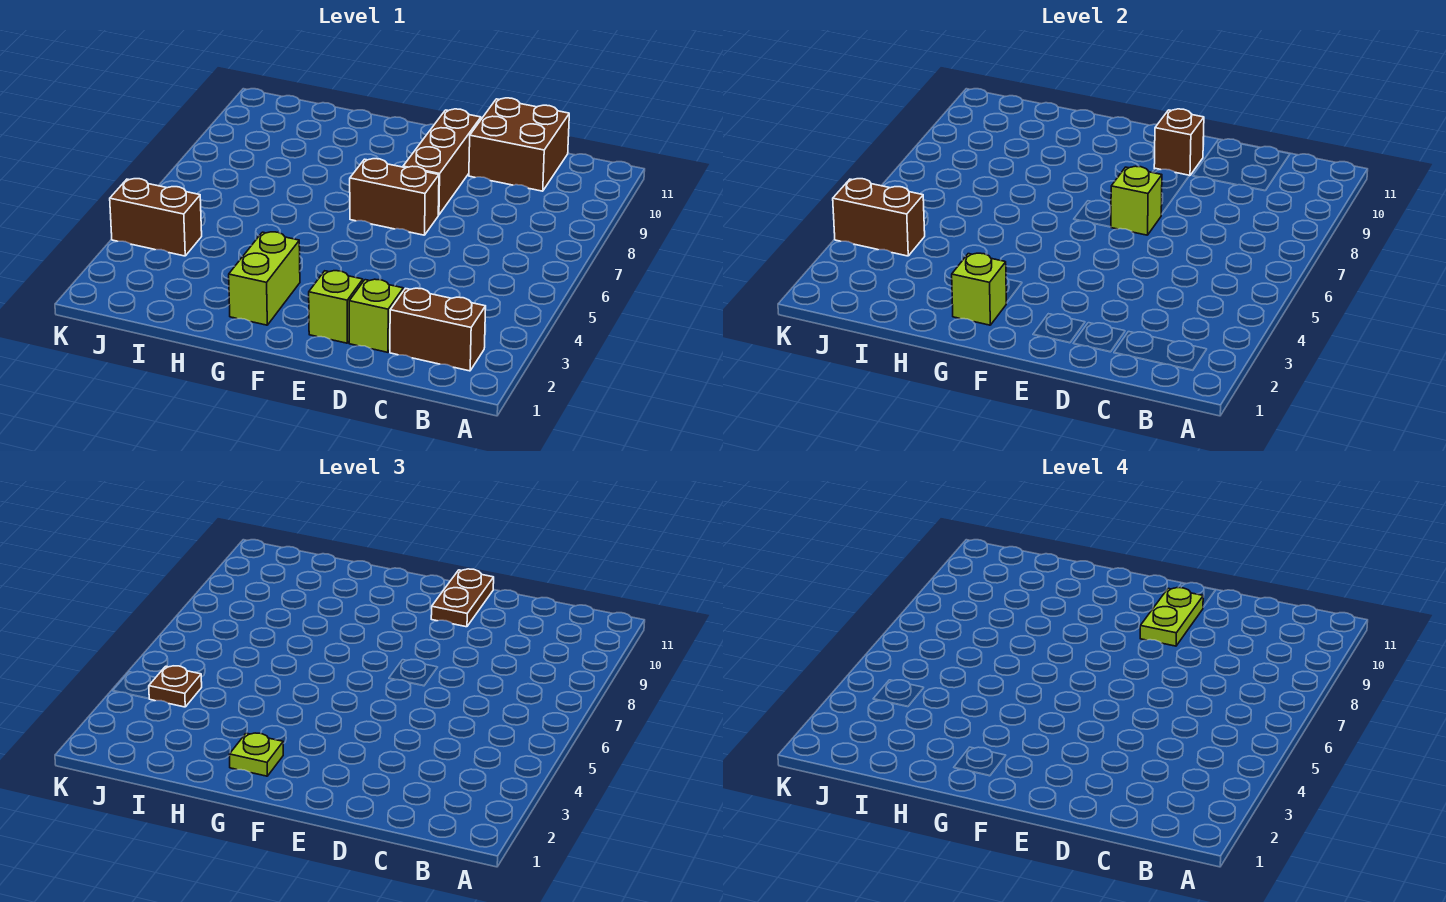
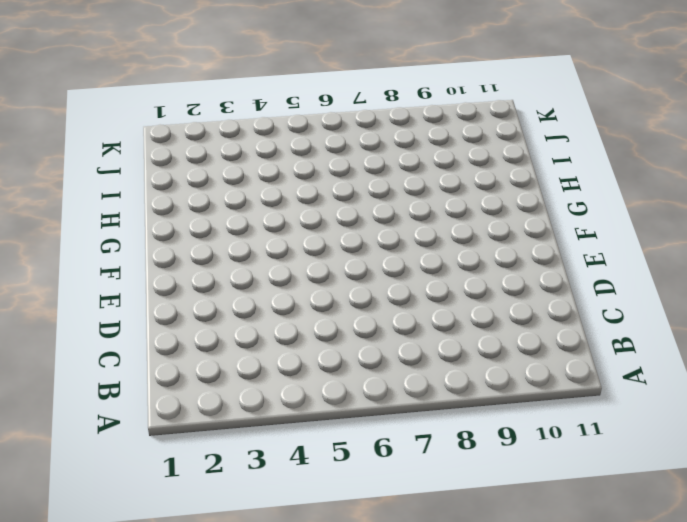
none -> brown 1x2 brick [390,288,486,371]
none -> brown 2x2 brick [469,98,569,191]
none -> lime 1x1 brick [349,279,403,352]

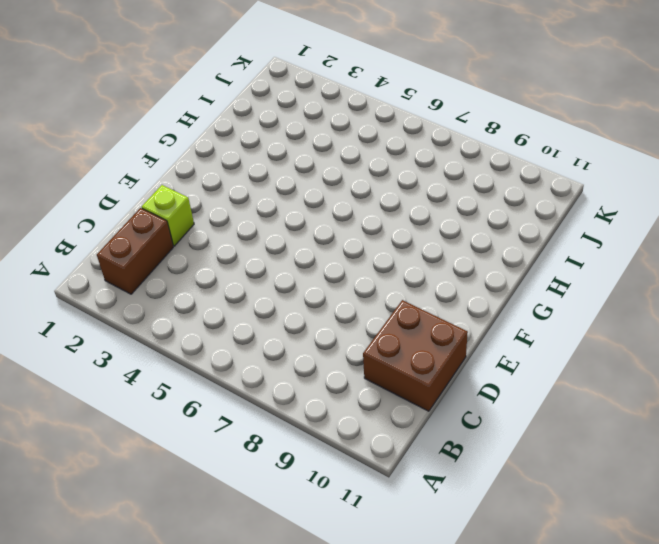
none -> lime 1x1 brick [309,271,363,343]
none -> brown 1x2 brick [350,159,439,235]
none -> brown 1x3 brick [403,109,481,215]

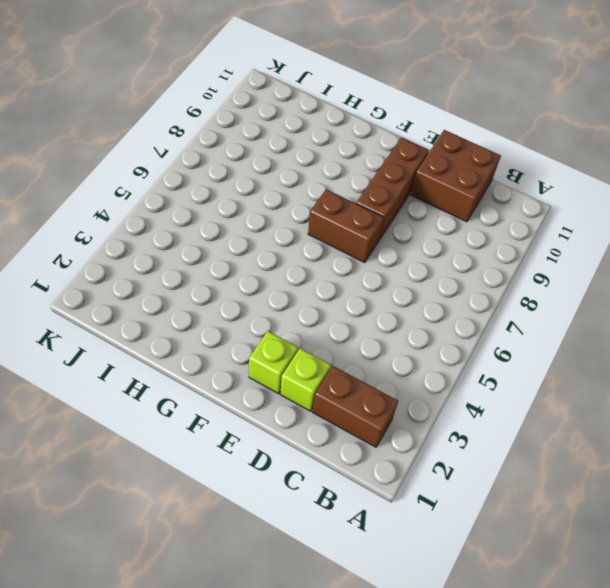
none -> lime 1x2 brick [229,232,300,325]
none -> brown 1x2 brick [110,179,202,256]
none -> lime 1x1 brick [1111,166,1162,235]

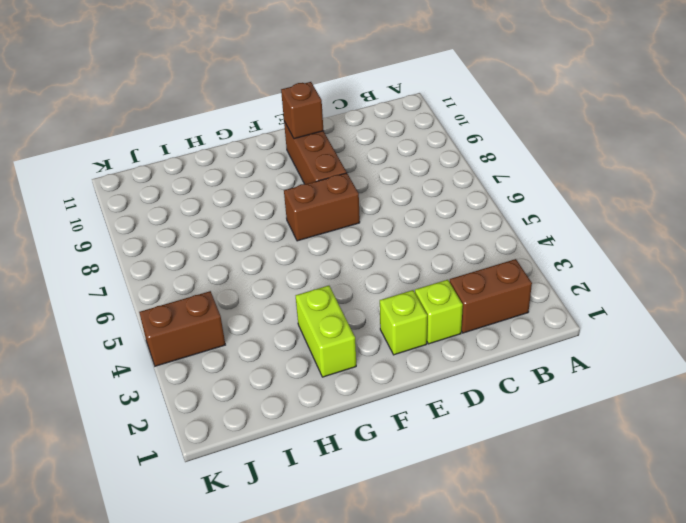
none -> brown 2x2 brick [469,98,569,191]
none -> lime 1x1 brick [1111,166,1162,235]
none -> lime 1x1 brick [952,253,1006,325]

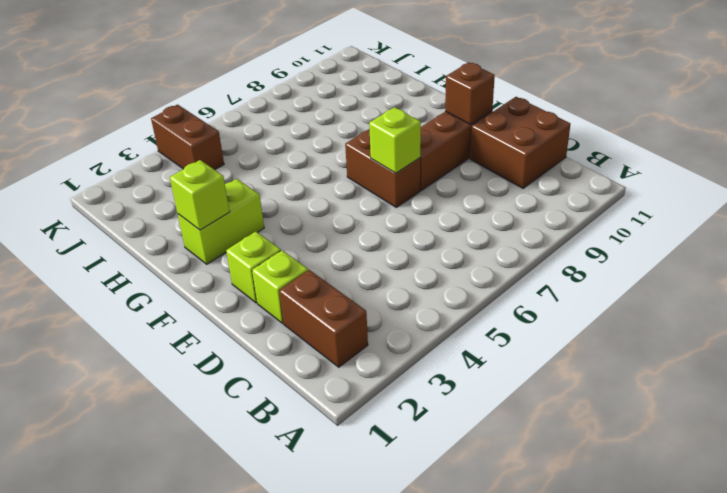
none -> brown 1x2 brick [833,179,925,256]
none -> brown 1x2 plate [431,569,494,627]
none -> lime 1x1 plate [229,733,283,776]

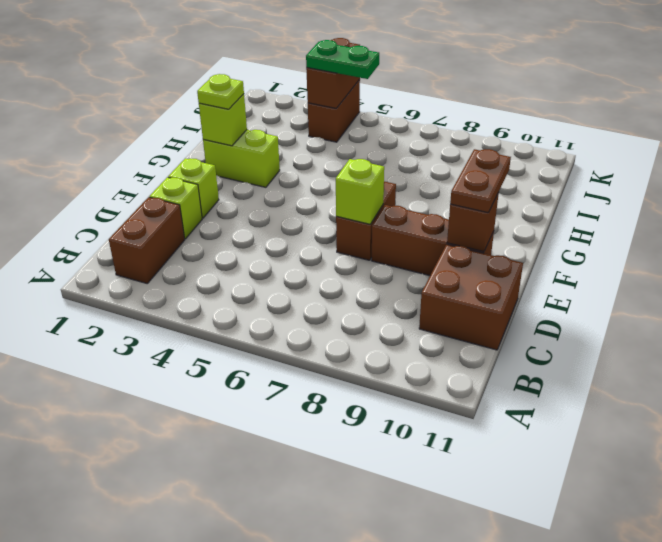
brown 1x2 plate [450,149,511,213] -> brown 1x2 plate turned to [431,569,494,627]
green 1x2 plate [306,40,379,79] -> brown 1x1 plate [149,666,202,707]
none -> lime 1x2 plate [1140,588,1203,646]

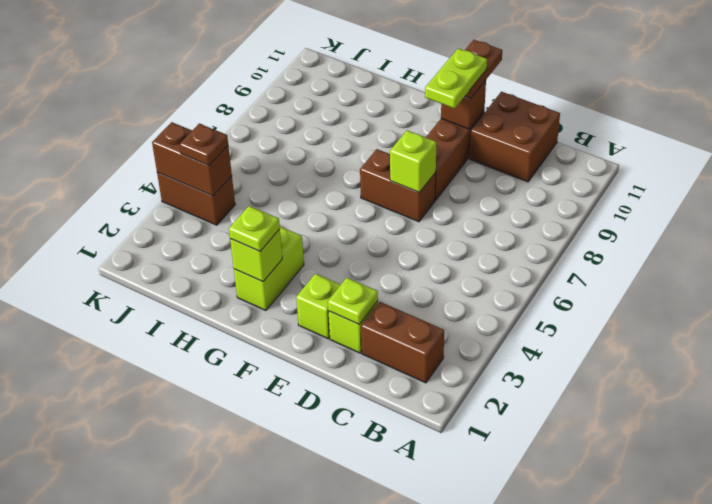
lime 1x1 plate [328,278,378,324] -> none

